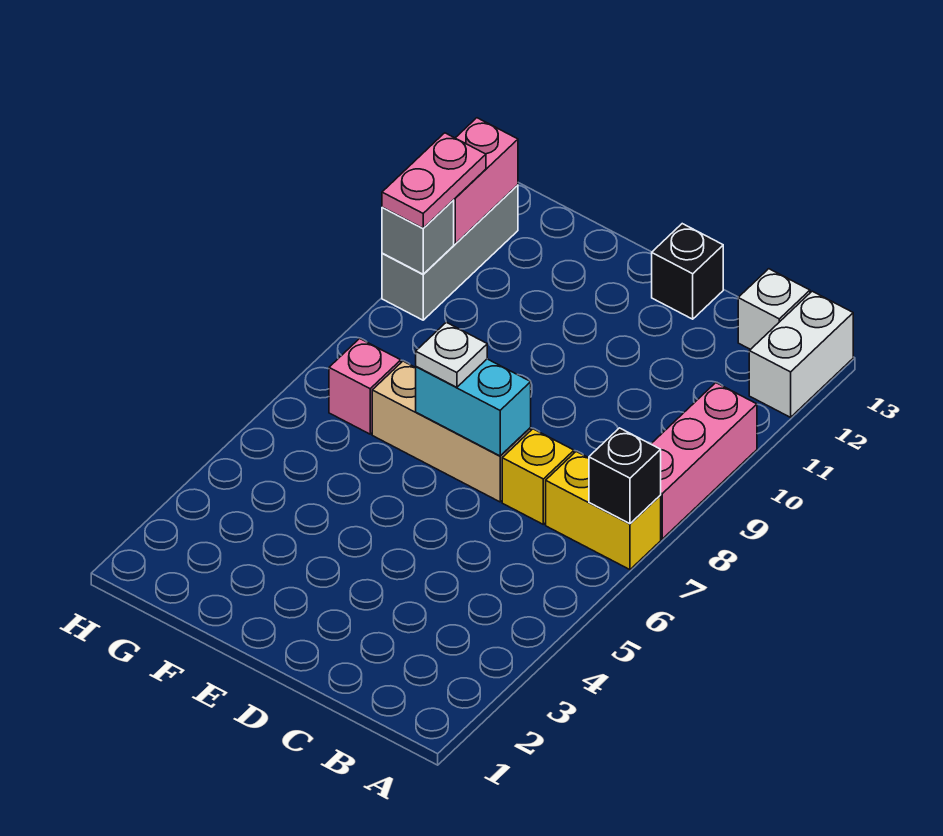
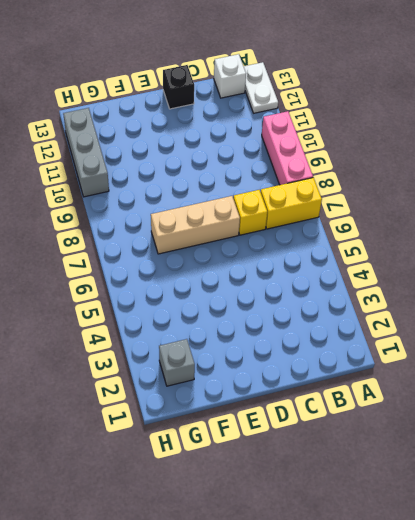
white 1x2 plate [244,62,278,113] -> white 1x2 brick [749,291,853,417]
grey 1x1 brick [159,339,195,386] -> grey 1x1 brick moved to [382,200,454,274]
none -> pink 1x1 brick [329,339,401,434]
none -> black 1x1 brick [589,428,661,524]
none -> cyan 1x2 brick [416,359,531,456]

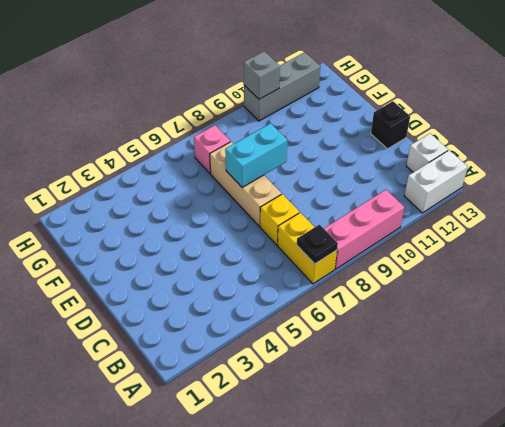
black 1x1 plate [297,224,338,264] -> black 1x1 brick [589,428,661,524]
cyan 1x2 brick [225,123,287,187] -> cyan 1x2 brick turned to [416,359,531,456]
none -> pink 1x2 brick [454,118,518,244]
none -> white 1x1 plate [416,322,487,387]
none -> pink 1x2 plate [382,133,486,228]

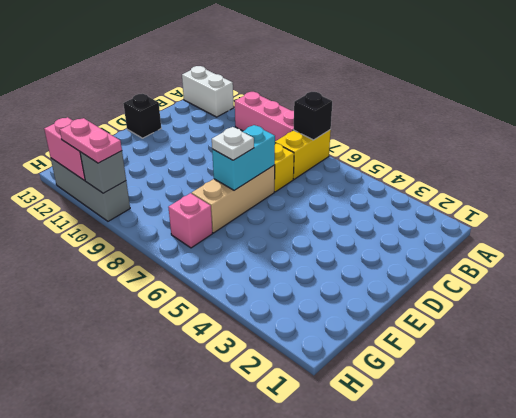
none -> white 1x1 brick [738,269,810,350]

